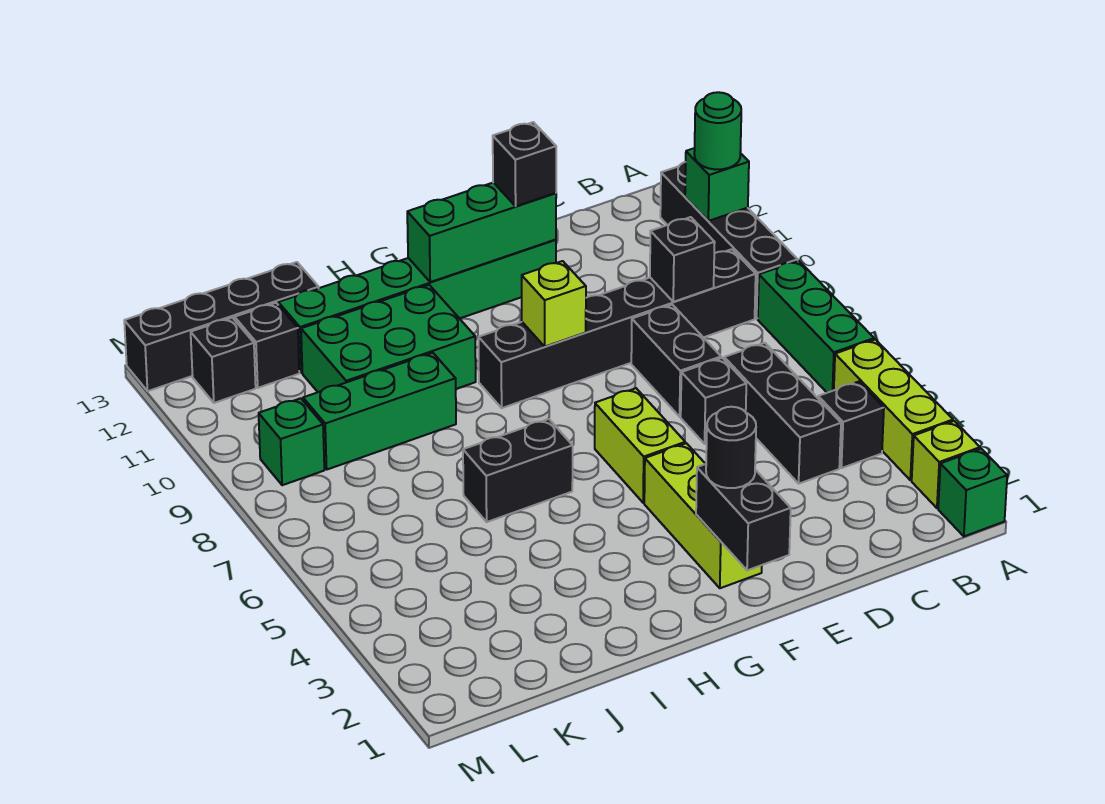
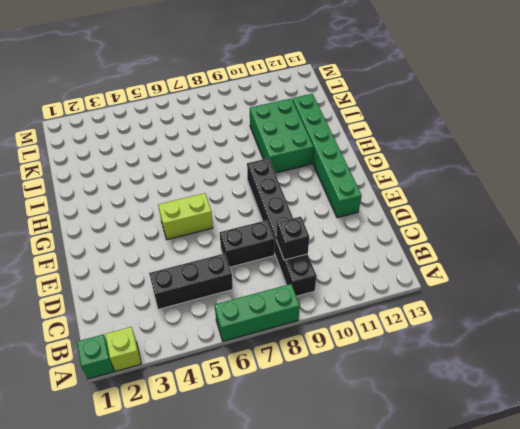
none -> lime 1x3 brick [834,339,953,480]
none -> black 1x4 brick [660,162,798,318]
none -> black 1x1 brick [818,382,884,468]

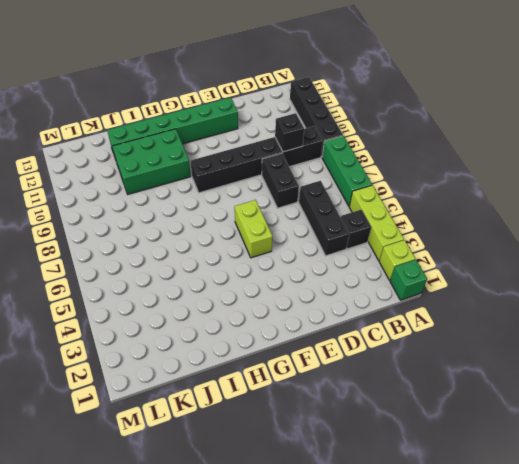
none -> black 1x1 brick [681,358,746,444]
none -> lime 1x3 brick [644,443,762,588]
none -> black 1x2 brick [463,419,573,522]

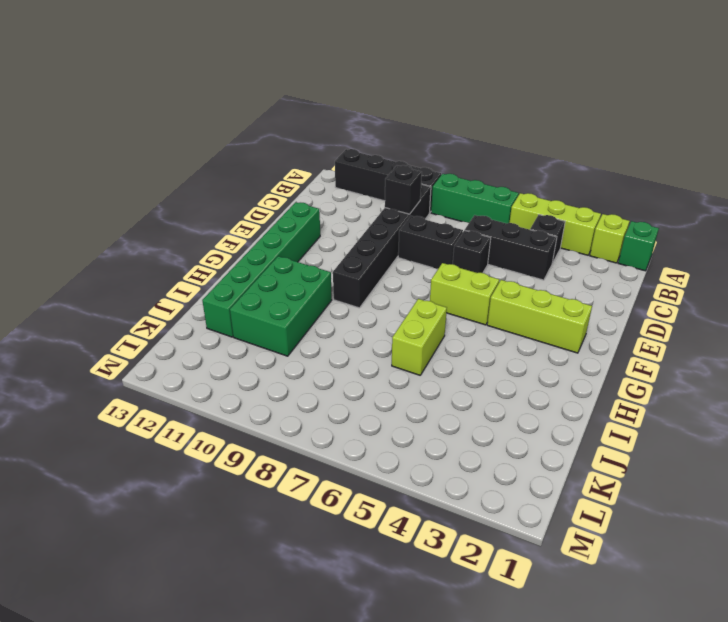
lime 1x2 brick [392,299,447,375] -> black 1x2 brick [463,419,573,522]
none -> green 1x3 brick [303,353,456,469]
none -> black 1x4 brick [124,262,319,391]
none -> black 1x1 brick [235,303,299,388]

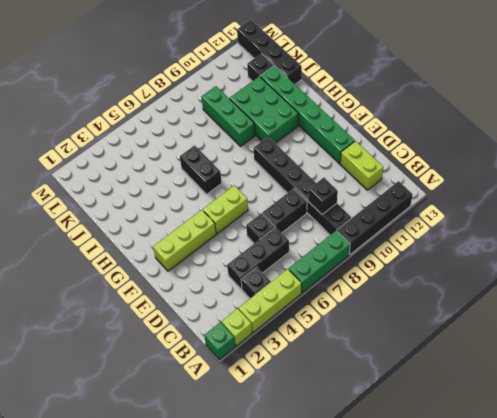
lime 1x2 brick [340,141,383,190] -> none
none -> green 1x1 brick [259,398,324,485]
none -> black 1x1 brick [191,318,256,403]
none -> green 1x1 brick [685,148,749,221]

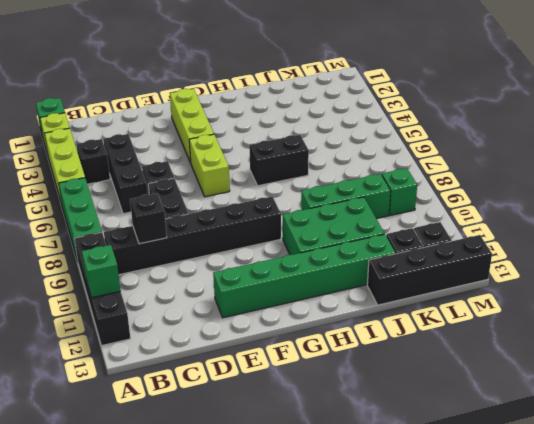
none -> green 1x3 brick [407,183,556,282]
none -> black 1x2 brick [696,464,791,570]
none -> lime 1x1 brick [522,261,586,347]

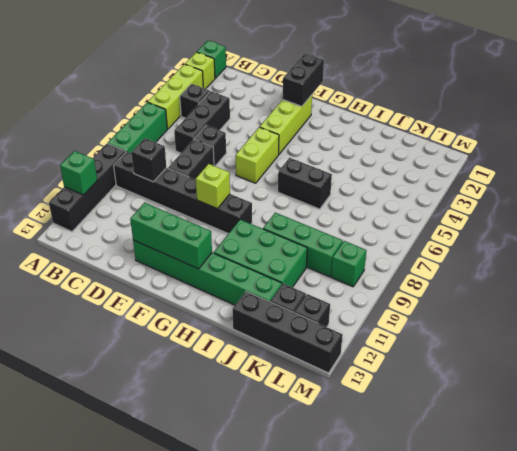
none -> green 1x1 round brick [694,92,741,170]
none -> black 1x1 brick [493,122,556,206]
none -> black 1x1 round brick [706,407,756,488]

